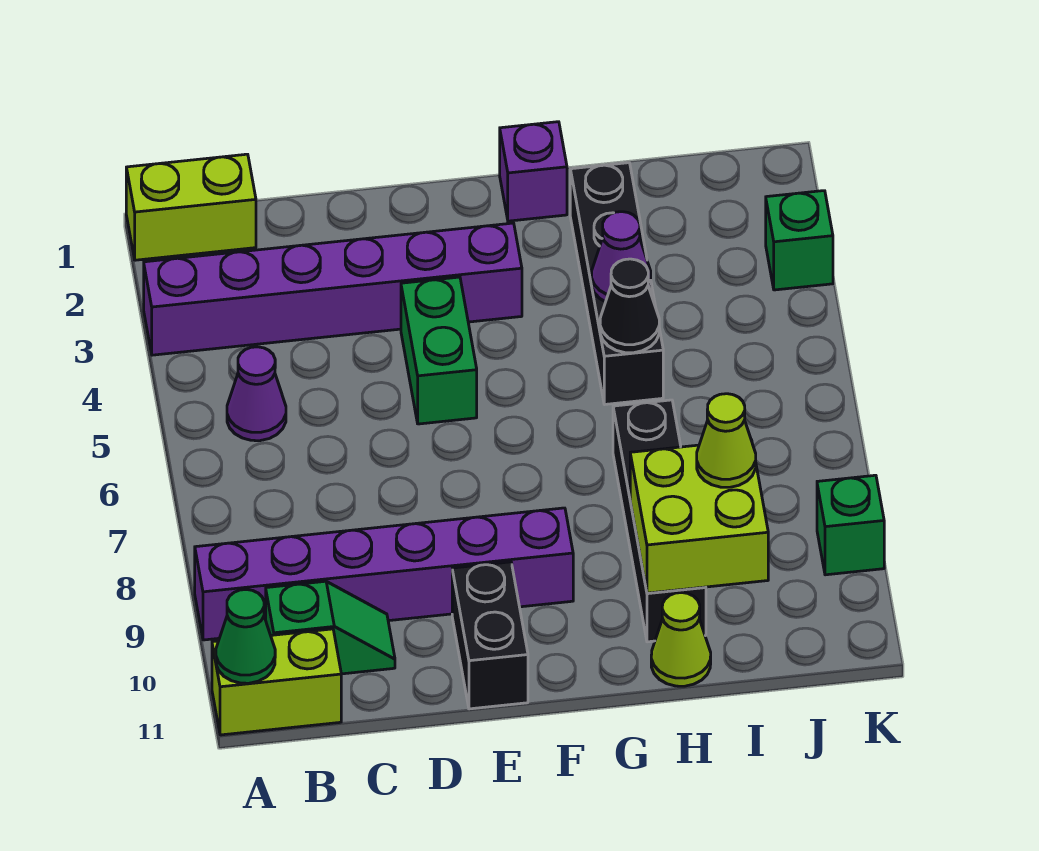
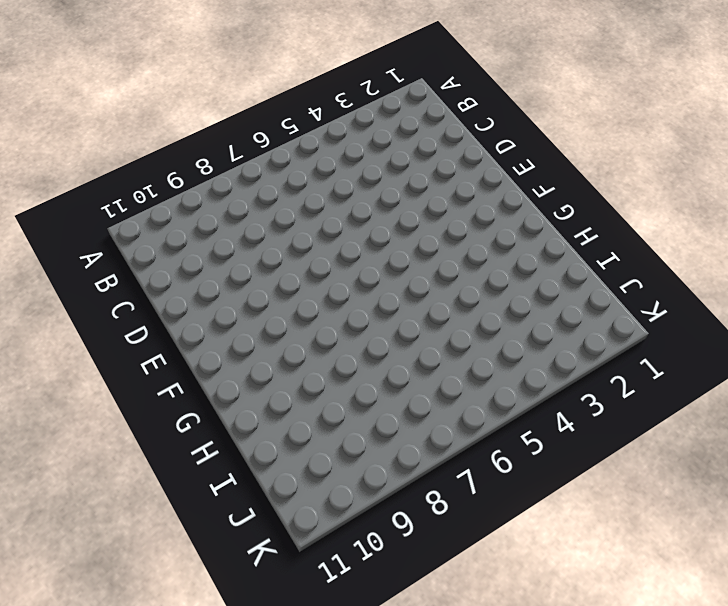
none -> lime 1x2 brick [126,154,256,260]
none -> purple 1x6 brick [144,223,522,355]
none -> purple 1x6 brick [195,508,573,640]

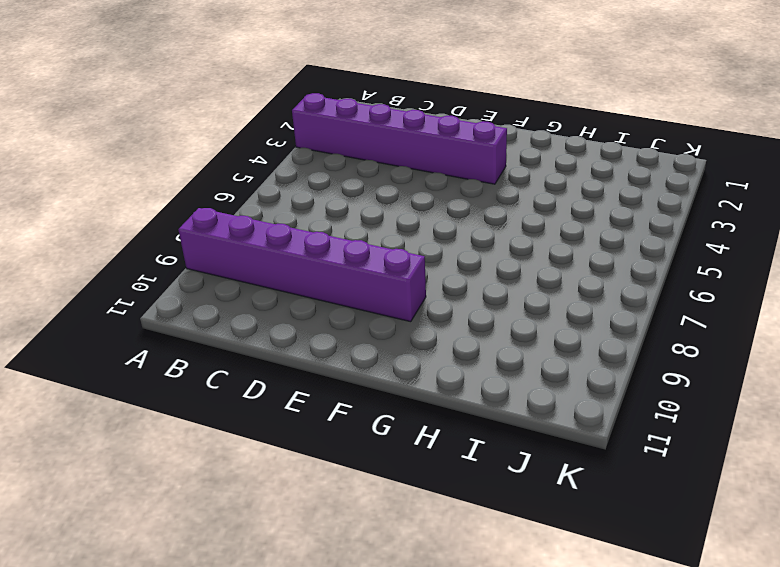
none -> lime 1x2 brick [126,154,256,260]
none -> lime 1x2 brick [212,629,341,735]
none -> purple 1x1 cone [227,347,286,441]

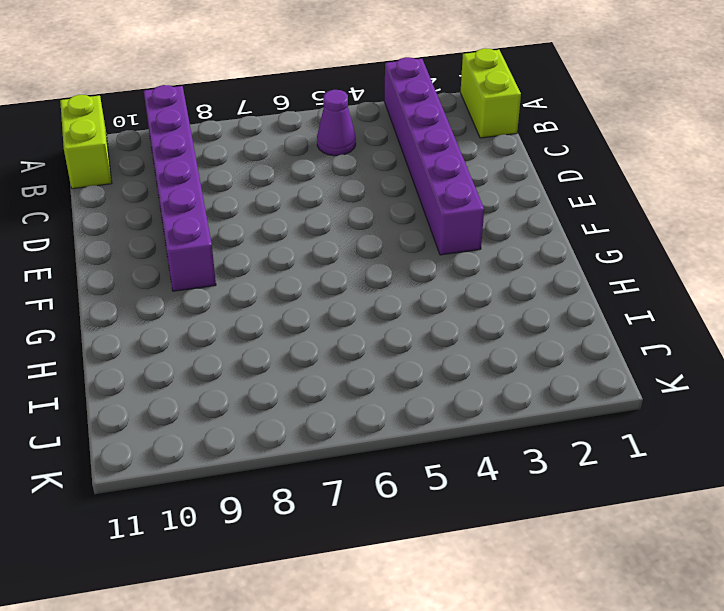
none -> green 1x2 slope [266,581,395,674]
none -> green 1x2 brick [401,277,477,424]
none -> black 1x2 brick [452,562,528,709]

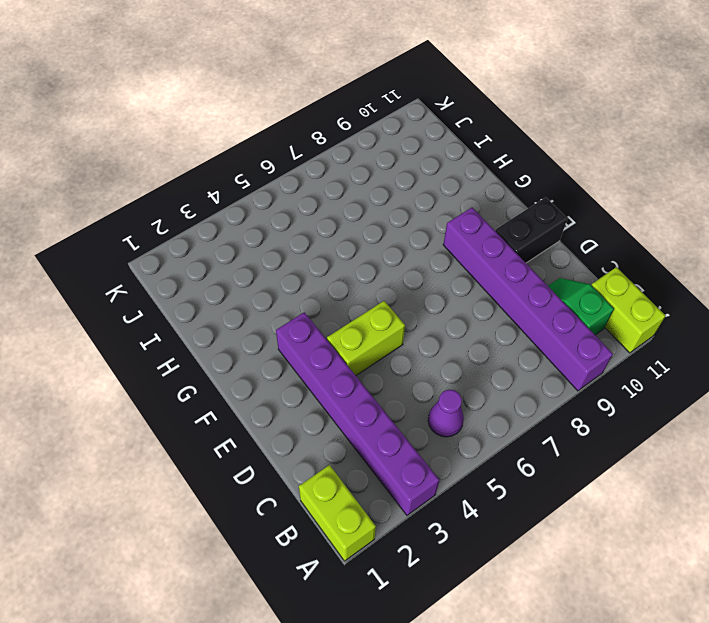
lime 1x2 brick [327,301,405,375] -> green 1x2 brick [401,277,477,424]
none -> purple 1x1 brick [500,122,567,221]
none -> black 1x4 brick [570,163,663,405]
none -> black 1x4 brick [613,400,706,642]

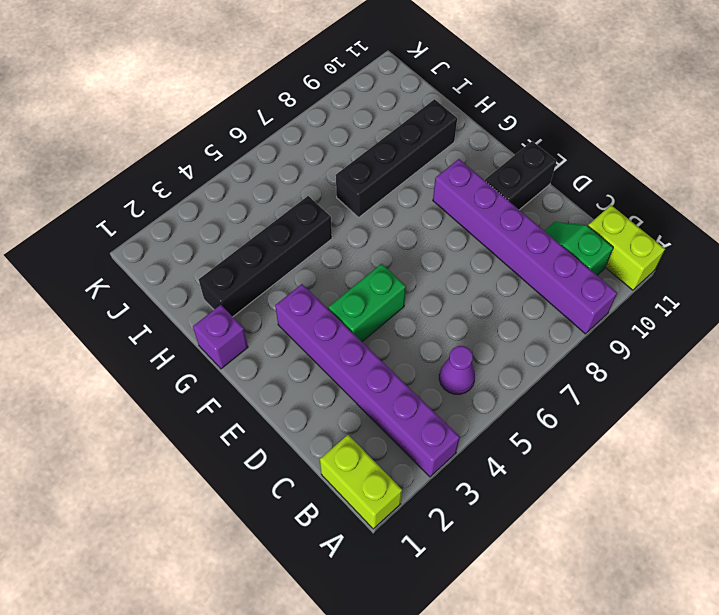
none -> lime 1x1 cone [651,593,711,686]
none -> green 1x1 brick [766,191,833,290]
none -> green 1x1 brick [817,475,884,575]

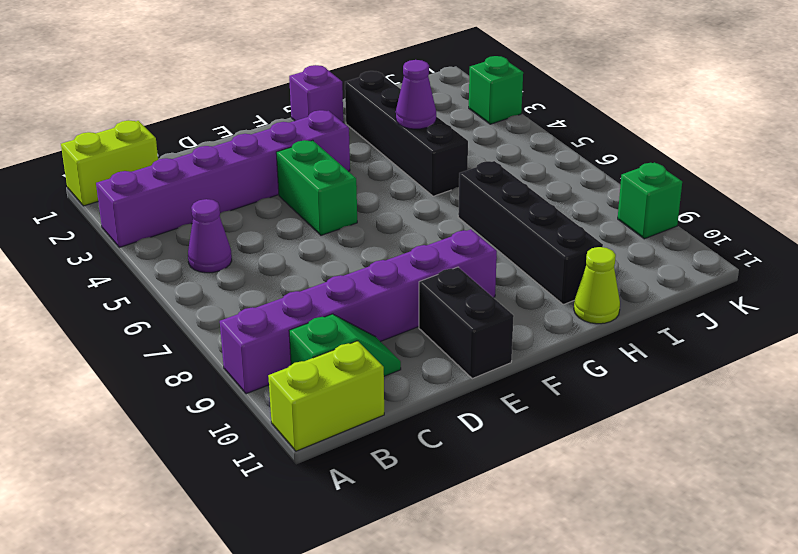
none -> green 1x1 cone [216,590,275,683]
none -> black 1x1 cone [600,259,659,353]
none -> lime 2x2 brick [630,445,768,593]

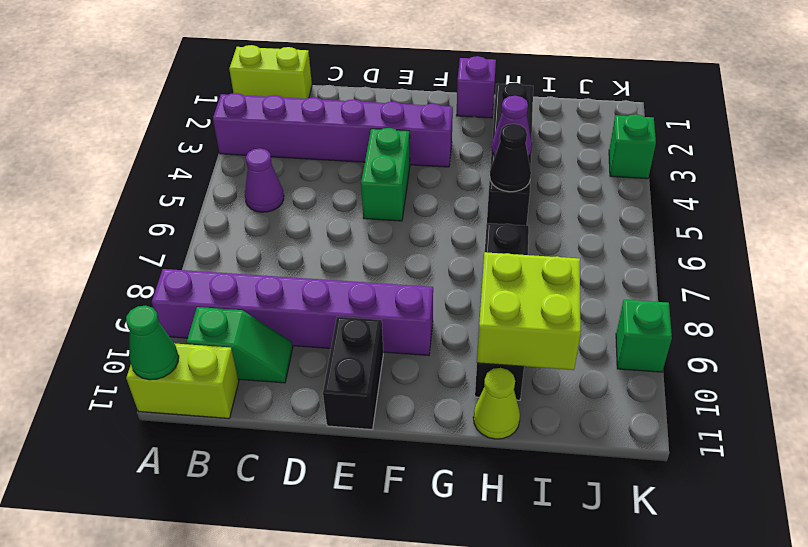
none -> lime 1x1 cone [697,394,756,487]

